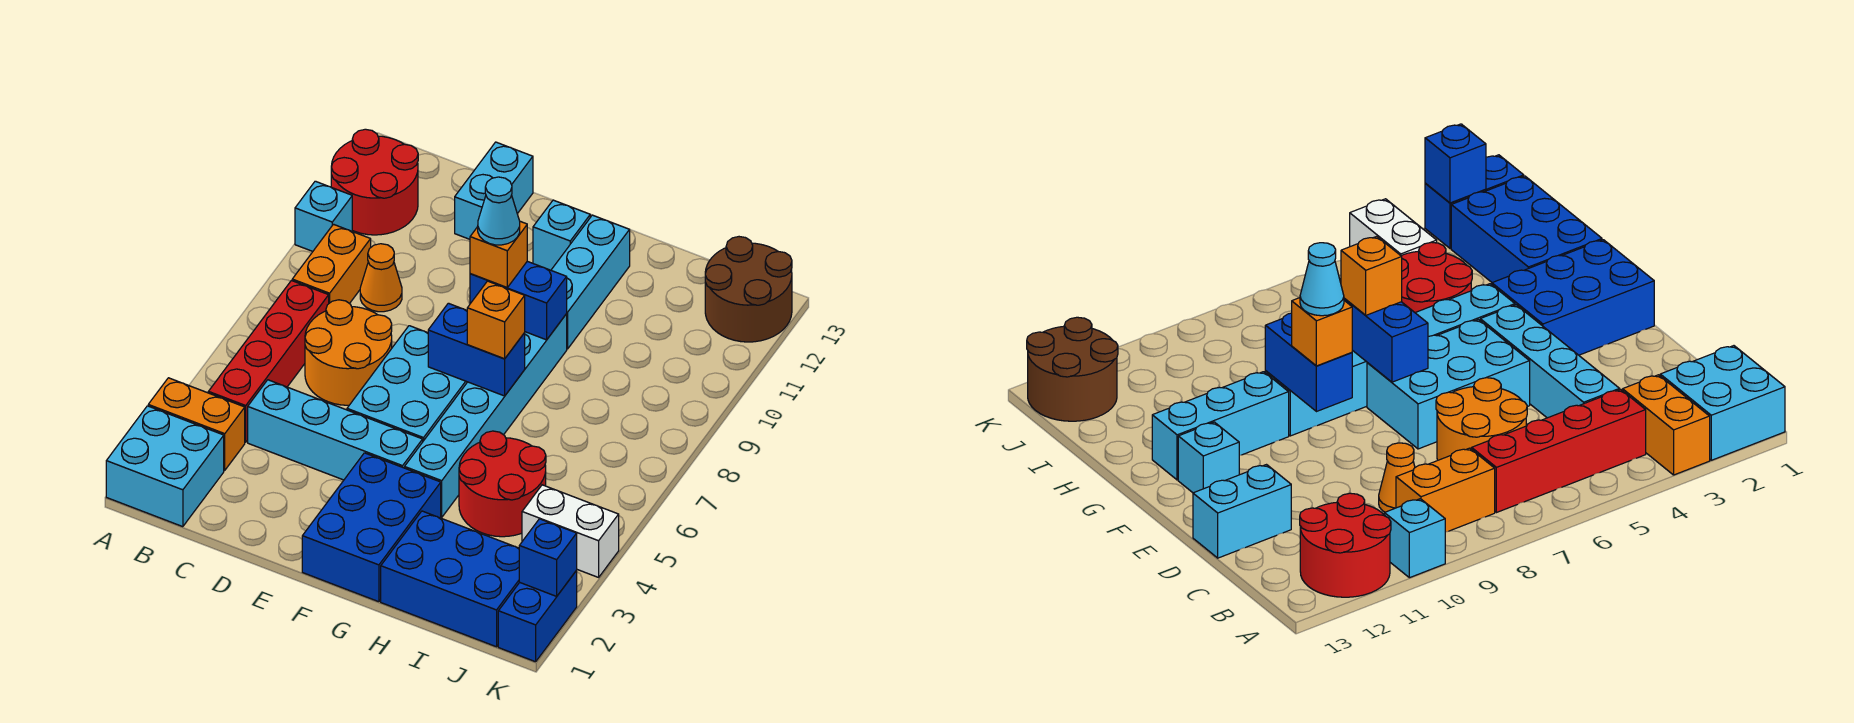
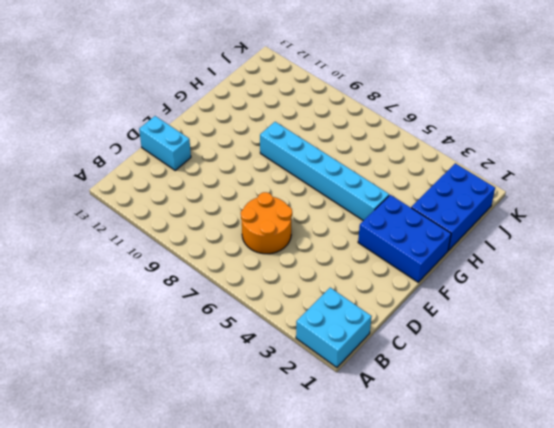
none -> orange 1x2 brick [148,378,245,470]
none -> cyan 1x1 brick [295,181,352,251]
none -> red 2x2 round brick [331,129,418,235]

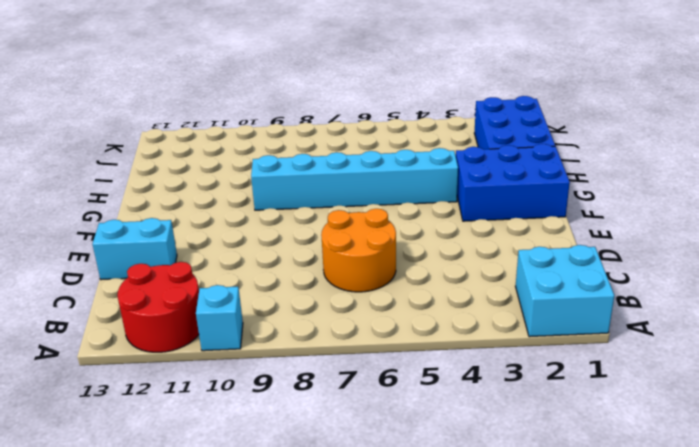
none -> orange 1x2 brick [148,378,245,470]
none -> red 1x4 brick [208,281,329,442]
none -> orange 1x2 brick [292,224,371,304]

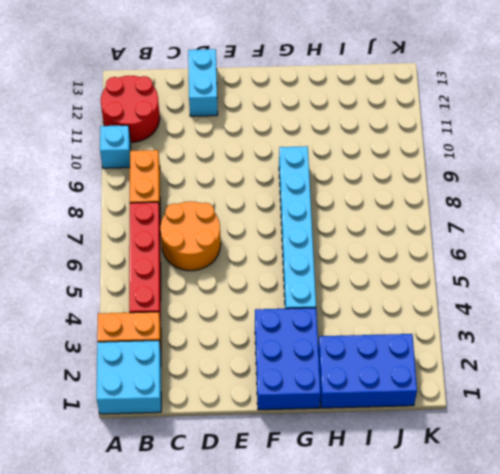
none -> cyan 1x4 brick [248,380,423,480]
none -> orange 1x1 cone [360,244,402,312]
none -> cyan 2x3 brick [347,326,467,441]

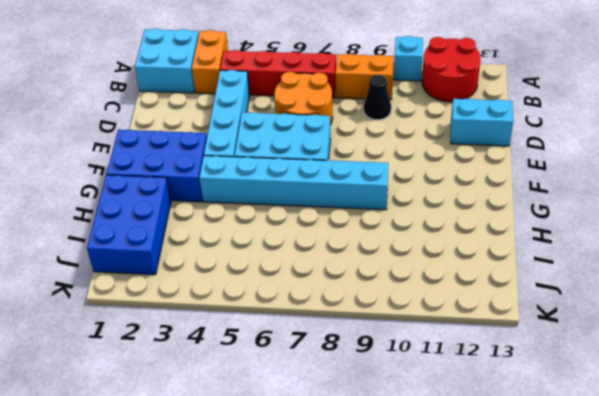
black 1x1 cone [364,75,391,120] -> orange 1x1 cone [360,244,402,312]
none -> cyan 1x1 brick [533,200,590,270]
none -> cyan 1x3 brick [551,215,630,349]
none -> red 2x2 round brick [459,431,546,537]

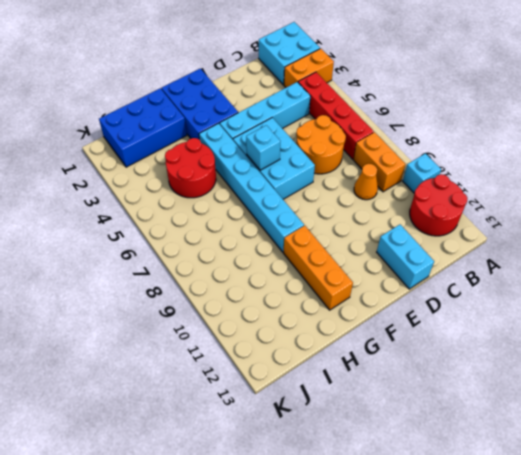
cyan 1x1 brick [246,125,280,170] -> cyan 1x1 brick moved to [533,200,590,270]
orange 1x3 brick [284,226,353,310] -> cyan 1x3 brick [551,215,630,349]
none -> white 1x2 brick [522,485,619,577]
none -> brown 2x2 round brick [705,237,792,342]
none -> blue 1x2 brick [498,571,577,662]

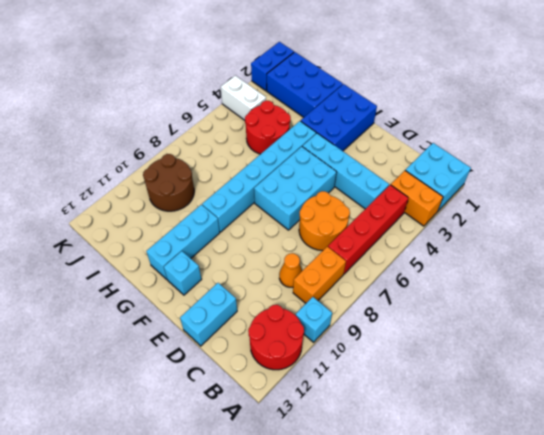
brown 2x2 round brick [143,154,194,211] -> brown 2x2 round brick moved to [705,237,792,342]
none -> blue 1x2 brick [428,303,525,396]
none -> blue 1x2 brick [470,261,567,340]
none -> blue 1x1 brick [519,519,577,596]

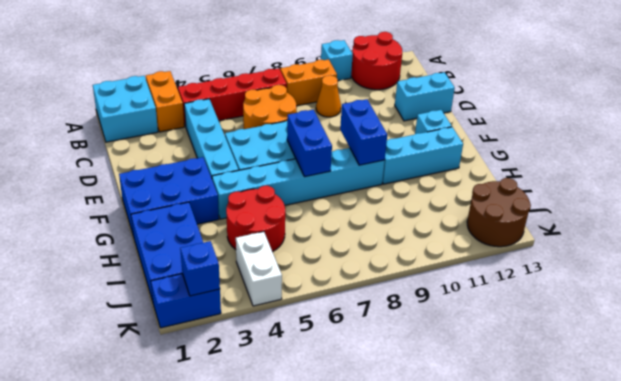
none -> orange 1x1 brick [470,221,527,287]
none -> orange 1x1 brick [467,281,525,359]
none -> cyan 1x1 cone [478,177,520,245]

